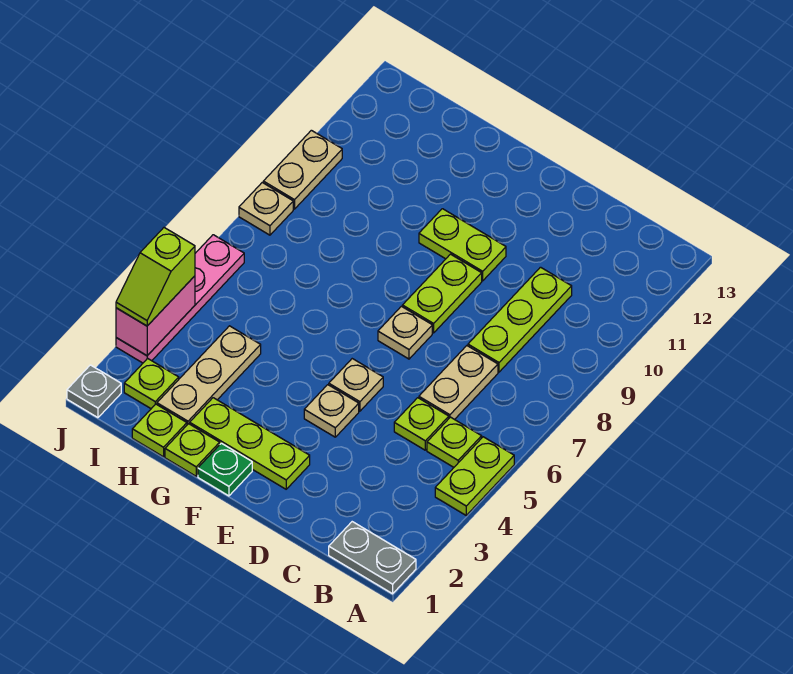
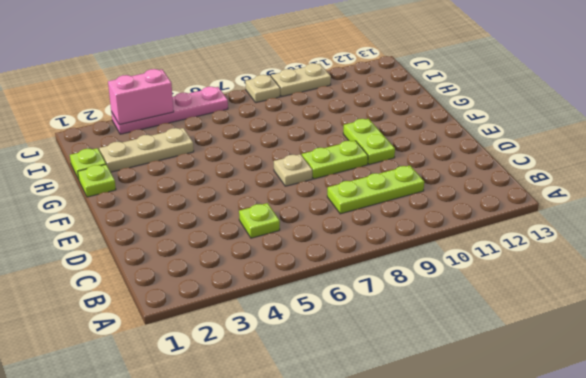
none -> grey 1x2 plate [329,522,416,594]
none -> lime 1x2 plate [435,437,514,515]
none -> lime 1x1 plate [427,417,482,467]

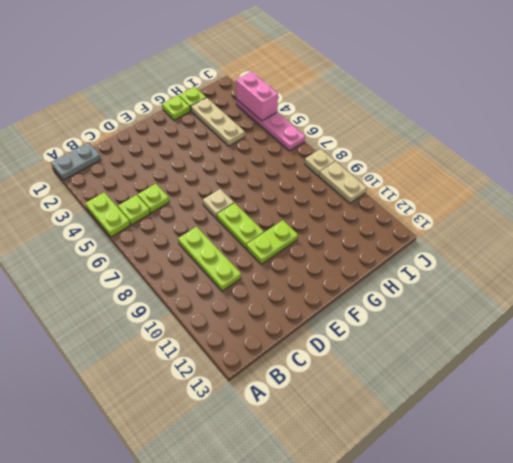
none -> tan 1x2 plate [419,346,498,420]
none -> lime 1x3 plate [190,398,310,489]
none -> tan 1x1 plate [304,385,359,437]

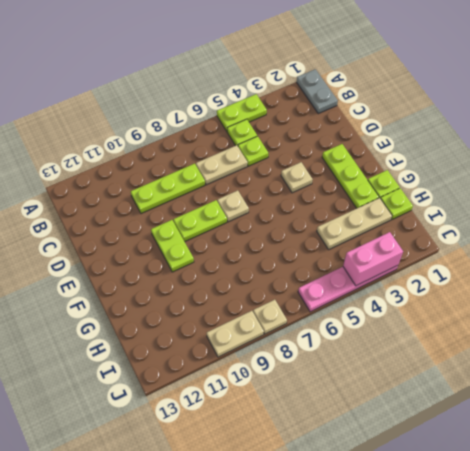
none -> tan 1x1 plate [329,359,383,411]
none -> green 1x1 plate [198,443,252,496]
none -> lime 1x1 plate [124,358,179,409]

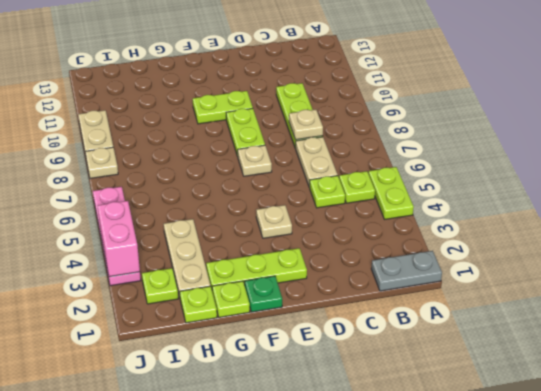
tan 1x1 plate [289,110,323,140] -> tan 1x1 plate moved to [329,359,383,411]
none -> grey 1x1 plate [67,365,121,418]
none -> lime 1x2 slope [116,228,195,326]

